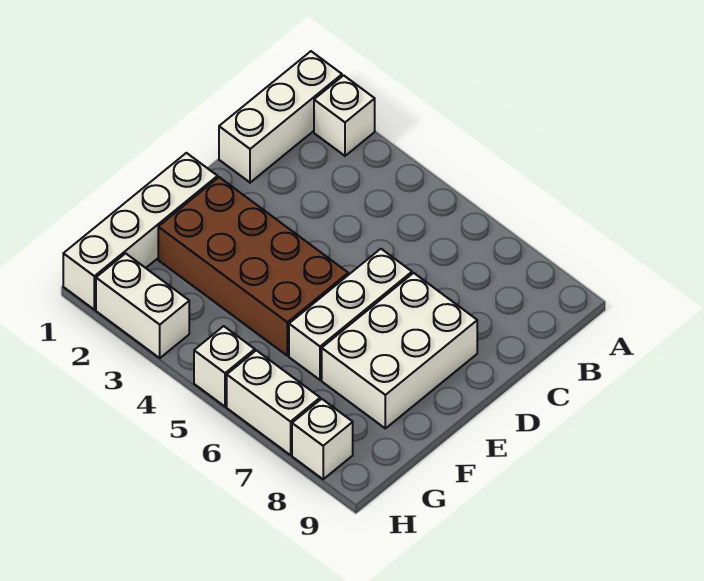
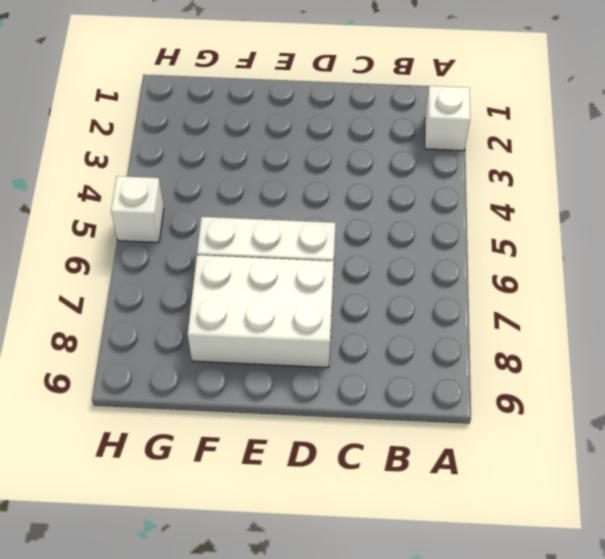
none -> white 1x3 brick [219,51,342,183]
none -> white 1x4 brick [63,153,218,310]

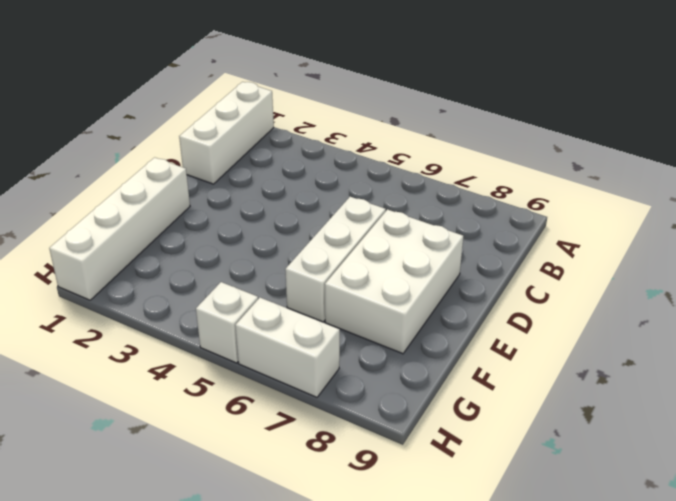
none -> white 1x1 brick [314,75,375,156]
none -> brown 2x4 brick [158,177,348,356]

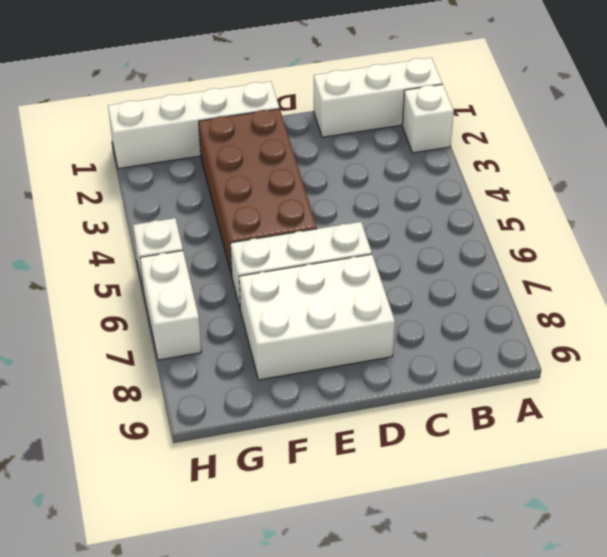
none -> white 1x2 brick [96,253,189,358]
none -> white 1x1 brick [292,399,353,479]

